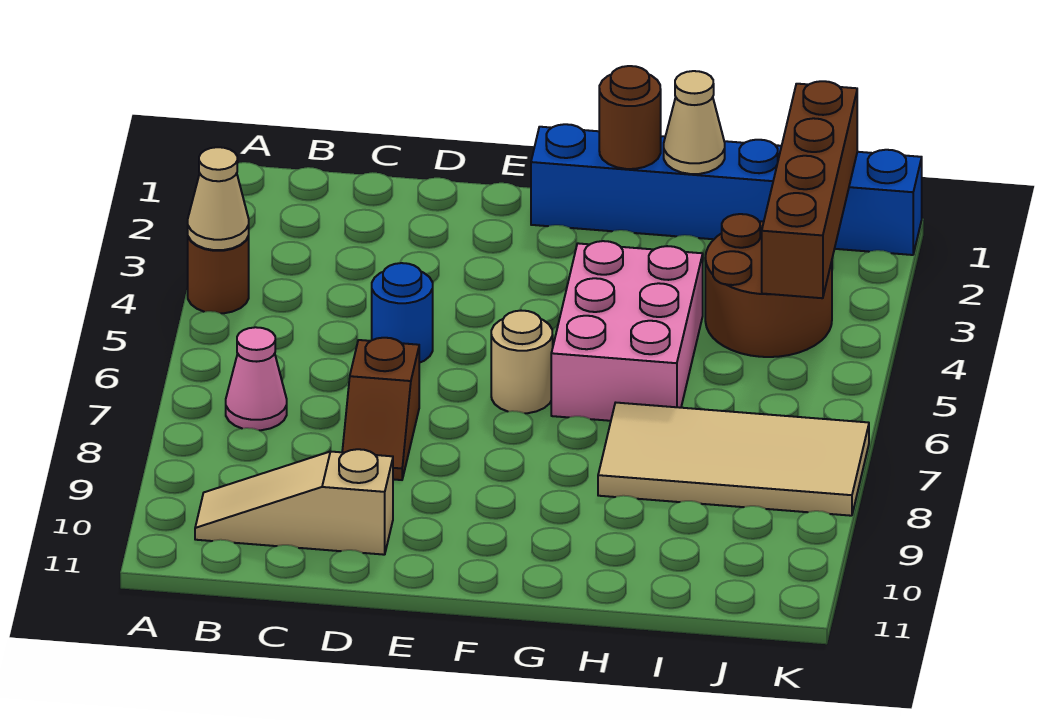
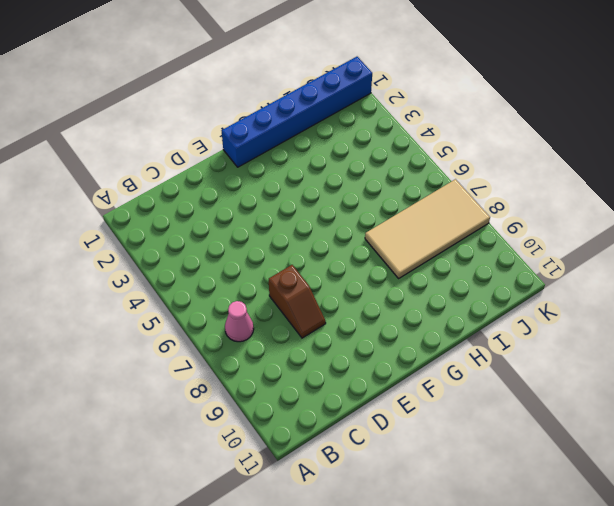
none -> brown 1x1 round brick [188,236,249,313]
none -> tan 1x3 slope [195,449,393,555]
none -> blue 1x1 round brick [372,263,433,363]

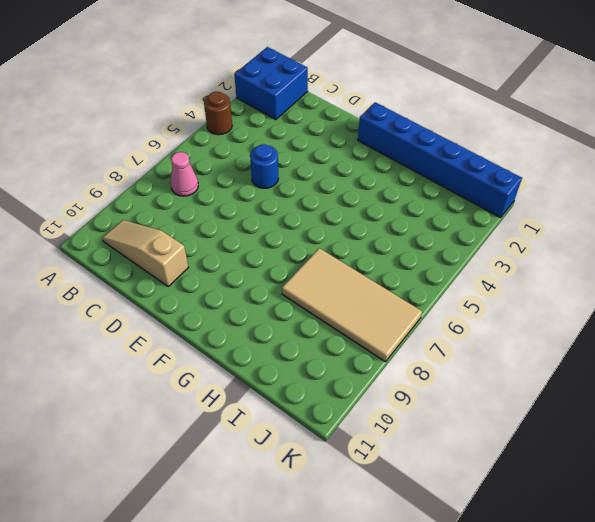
blue 2x2 brick [234,47,308,120] -> none
none -> brown 1x2 slope [342,338,419,480]
none -> tan 1x1 round brick [491,311,553,413]
none -> pink 2x3 brick [551,241,703,421]

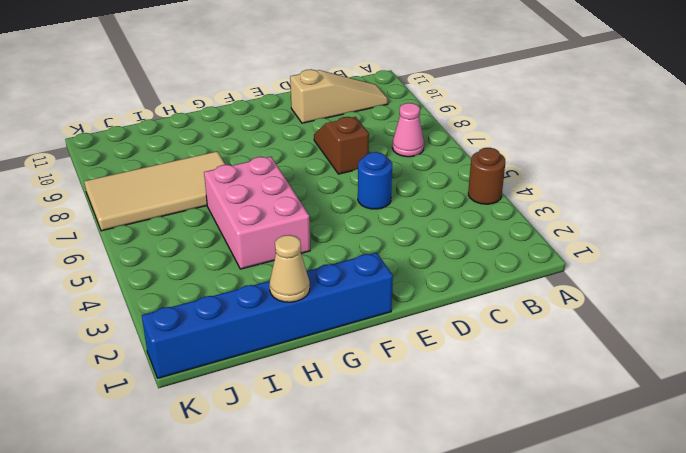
none -> tan 1x1 round brick [491,311,553,413]
none -> brown 2x2 round brick [705,214,832,357]
none -> tan 1x1 cone [188,147,249,250]

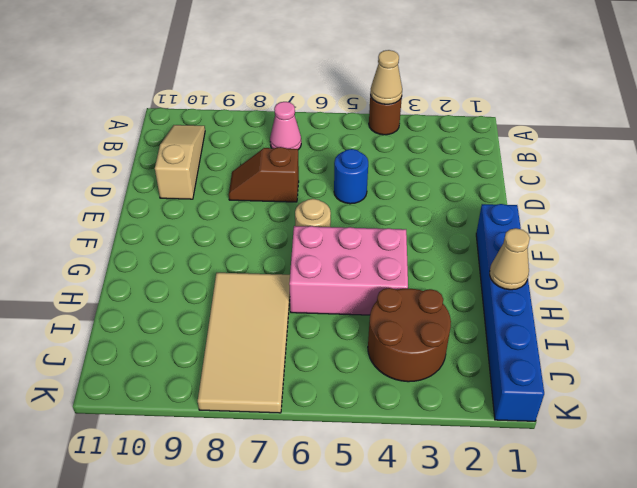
none -> brown 1x1 round brick [599,66,661,169]
none -> brown 1x4 brick [762,81,857,298]

